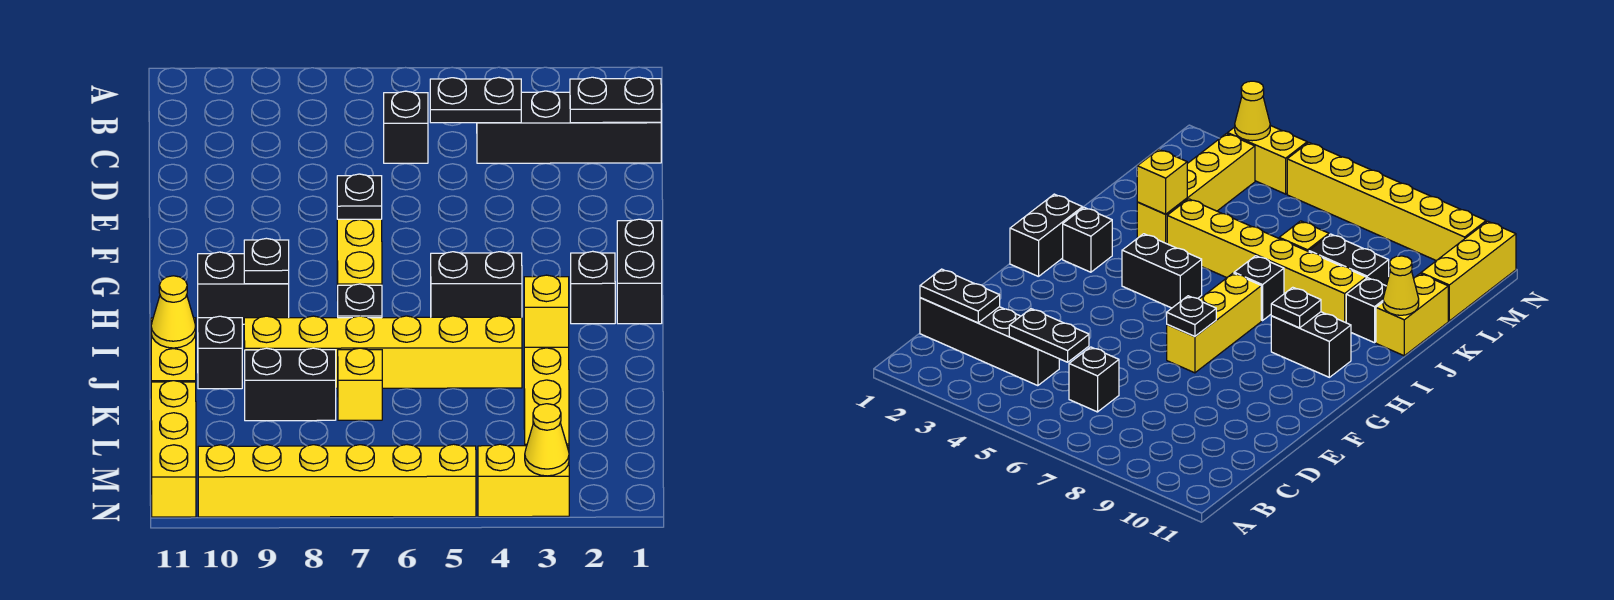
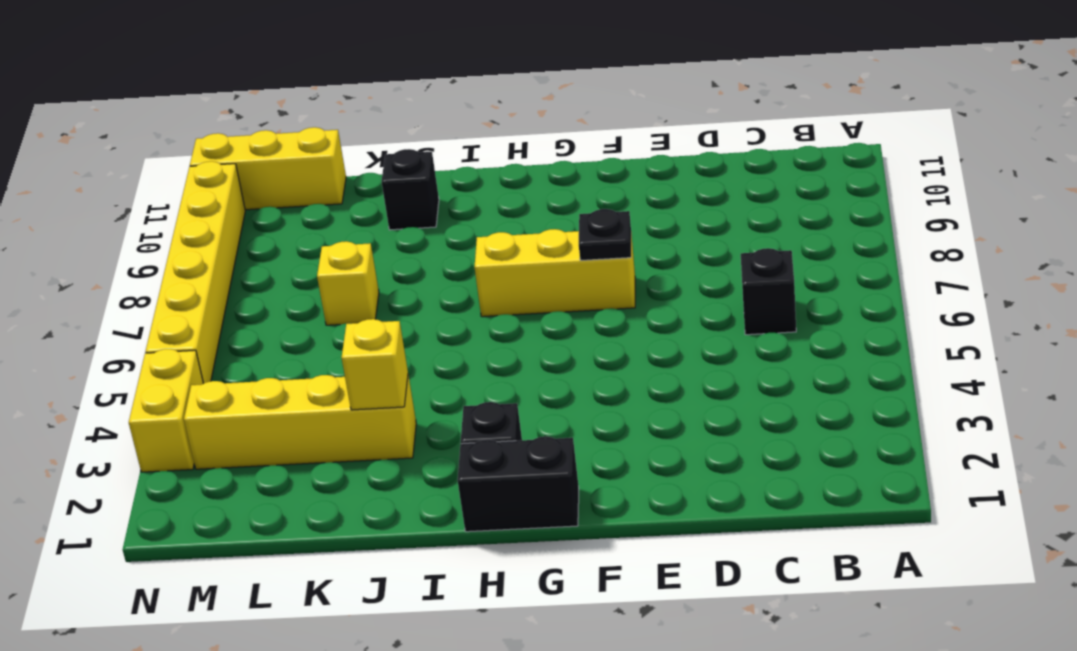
none -> black 1x4 brick [477,91,661,163]
none -> black 1x2 brick [431,252,522,317]
none -> black 1x2 brick [198,252,289,324]

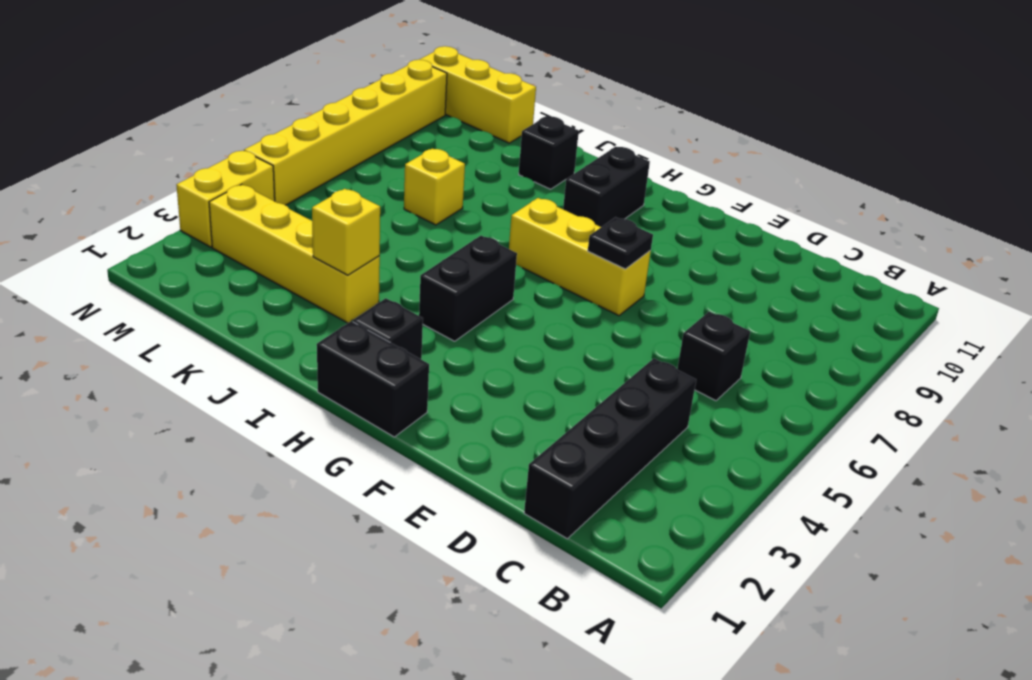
none -> black 1x1 brick [338,284,382,318]
none -> yellow 1x6 brick [244,316,522,388]
none -> yellow 1x2 brick [151,318,196,382]

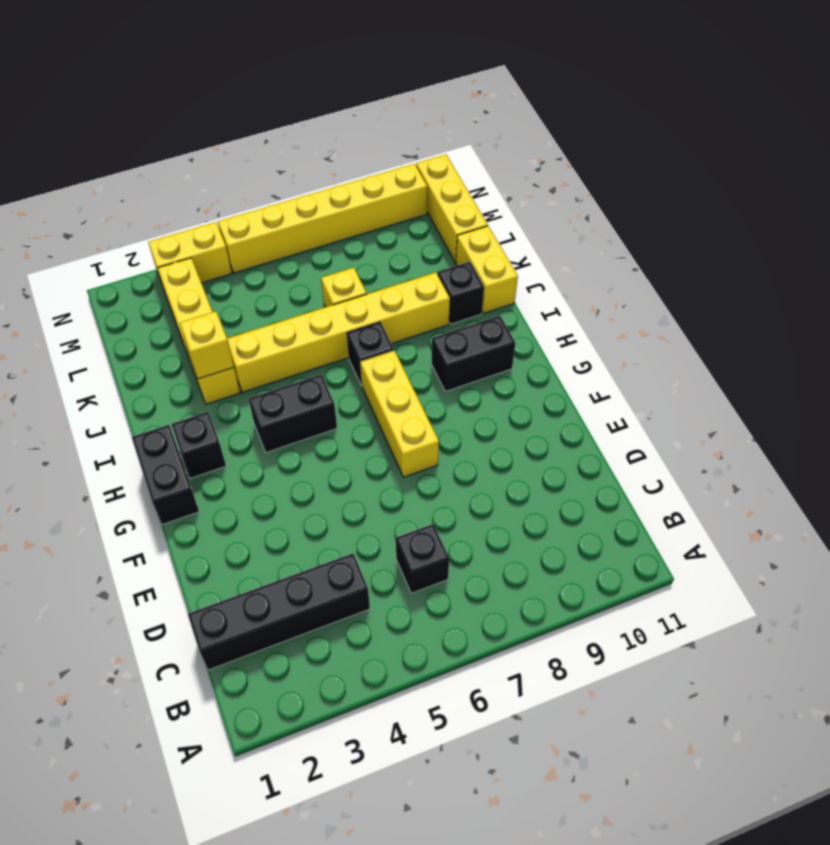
none -> black 1x2 brick [245,348,336,421]
none -> black 1x2 plate [570,77,661,123]
none -> black 1x2 plate [430,78,521,123]

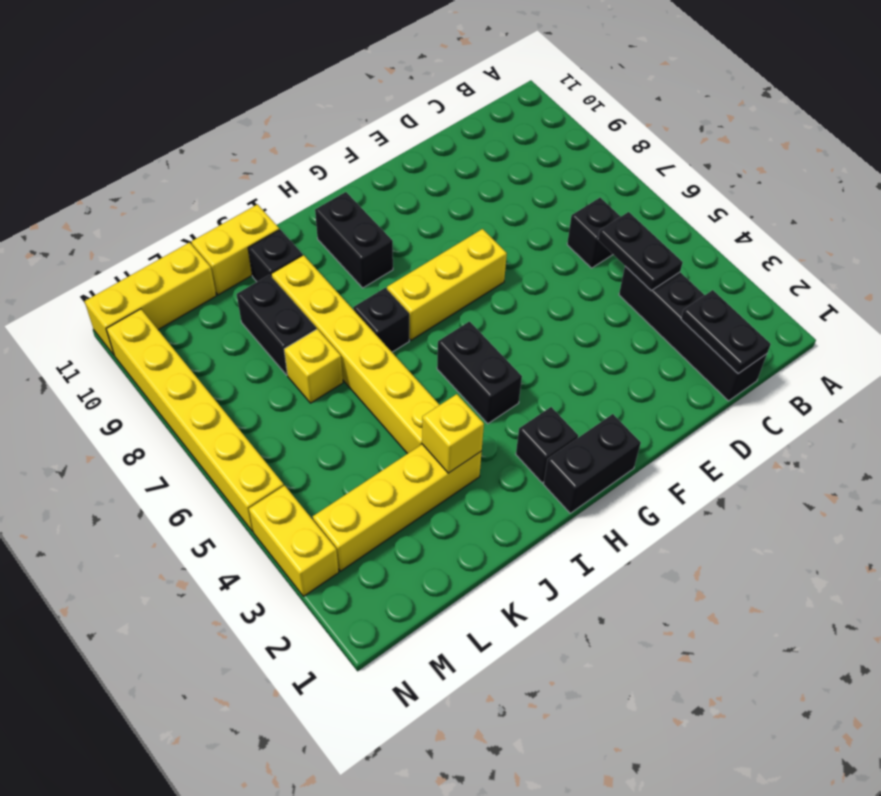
none -> black 1x1 plate [337,174,382,219]
none -> black 1x1 plate [244,238,289,284]
none -> yellow 1x1 cone [151,276,196,348]

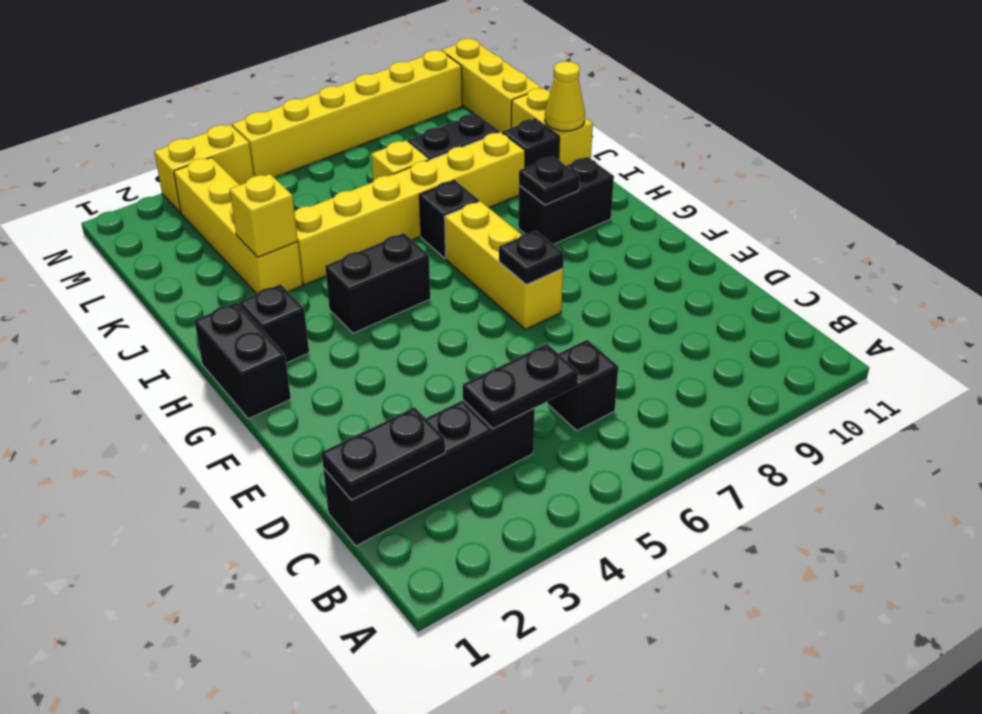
none -> yellow 1x1 cone [525,404,569,476]

